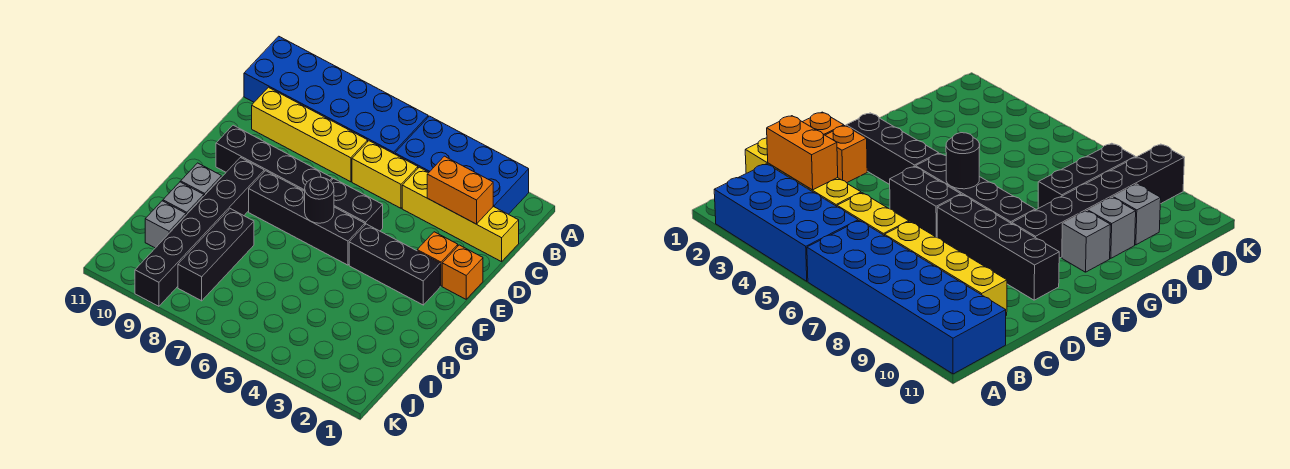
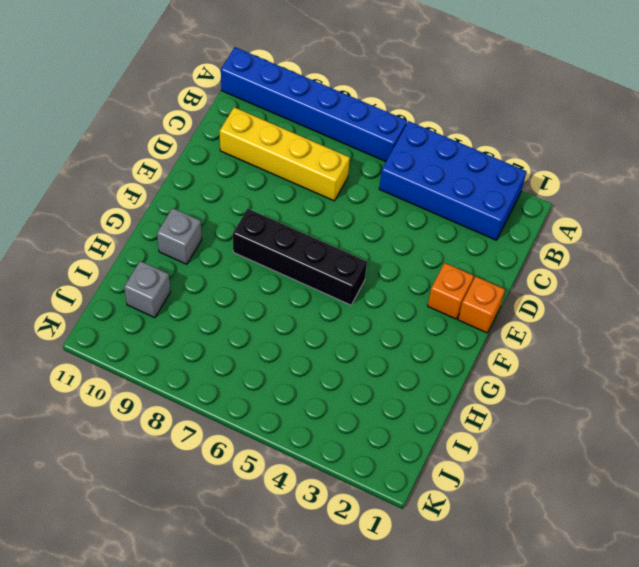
blue 1x6 brick [221,47,407,162] -> blue 2x6 brick [244,36,428,154]
none -> yellow 1x4 brick [402,167,519,262]
none -> yellow 1x2 brick [352,141,418,208]
none -> black 1x2 brick [331,179,383,231]

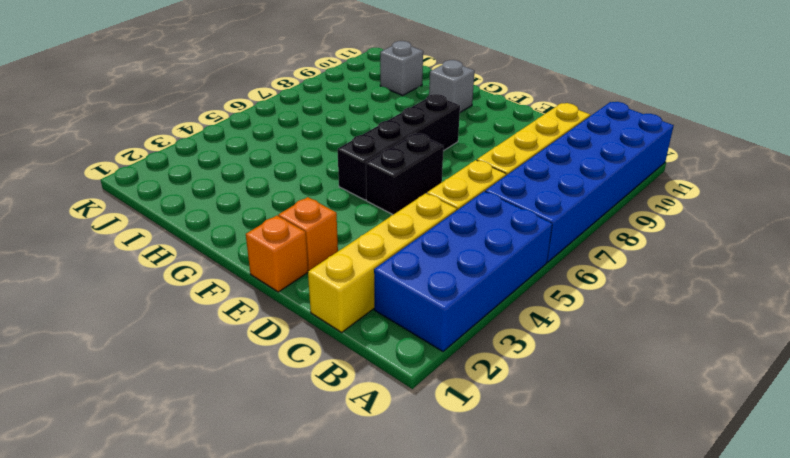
none -> black 1x4 brick [216,125,332,191]
none -> black 1x3 brick [349,224,440,305]
none -> black 1x6 brick [135,158,264,306]

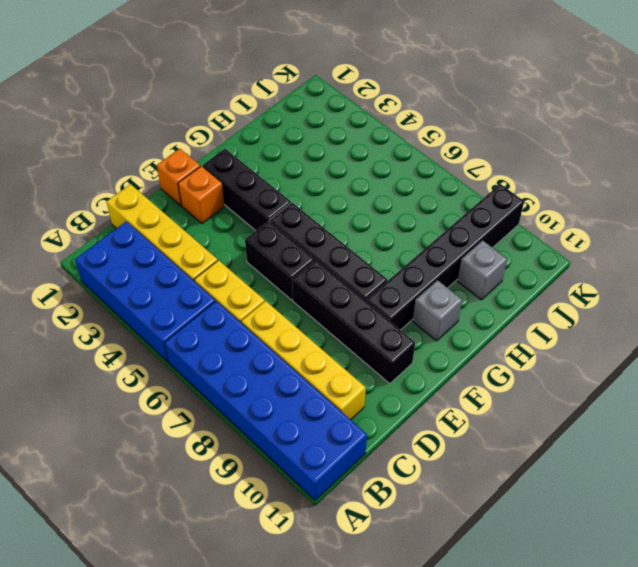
none -> black 1x3 brick [178,209,254,301]
none -> grey 1x1 brick [163,182,204,215]
none -> orange 1x2 brick [427,156,493,224]

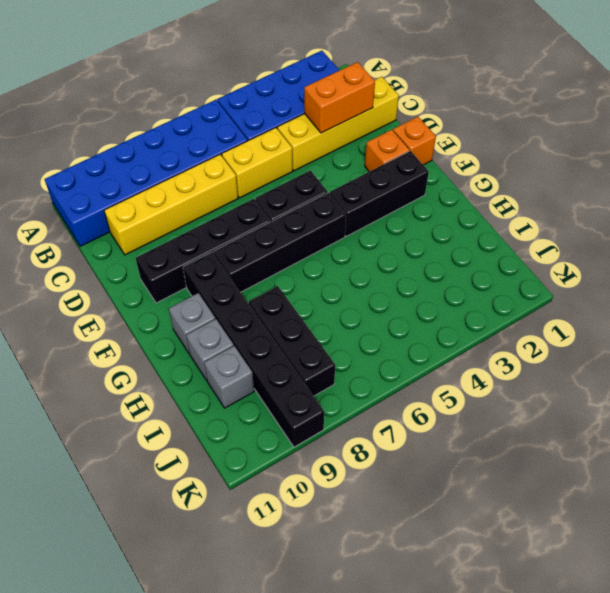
none -> black 1x1 round brick [305,177,334,223]

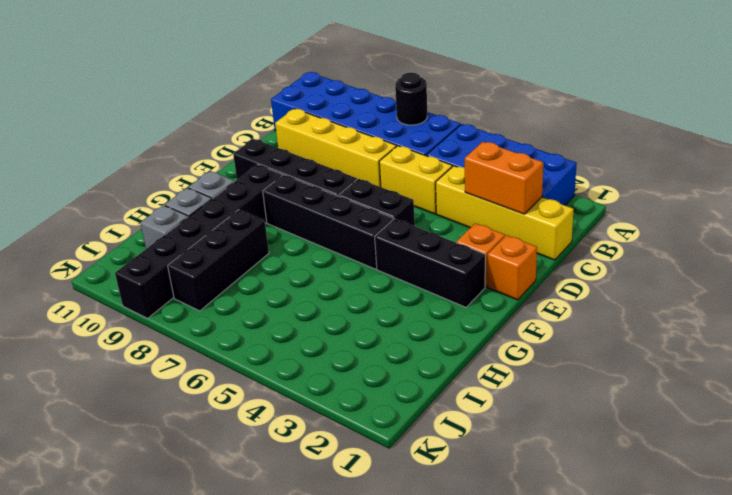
black 1x1 round brick [395,73,427,125] -> black 1x1 round brick moved to [305,177,334,223]

